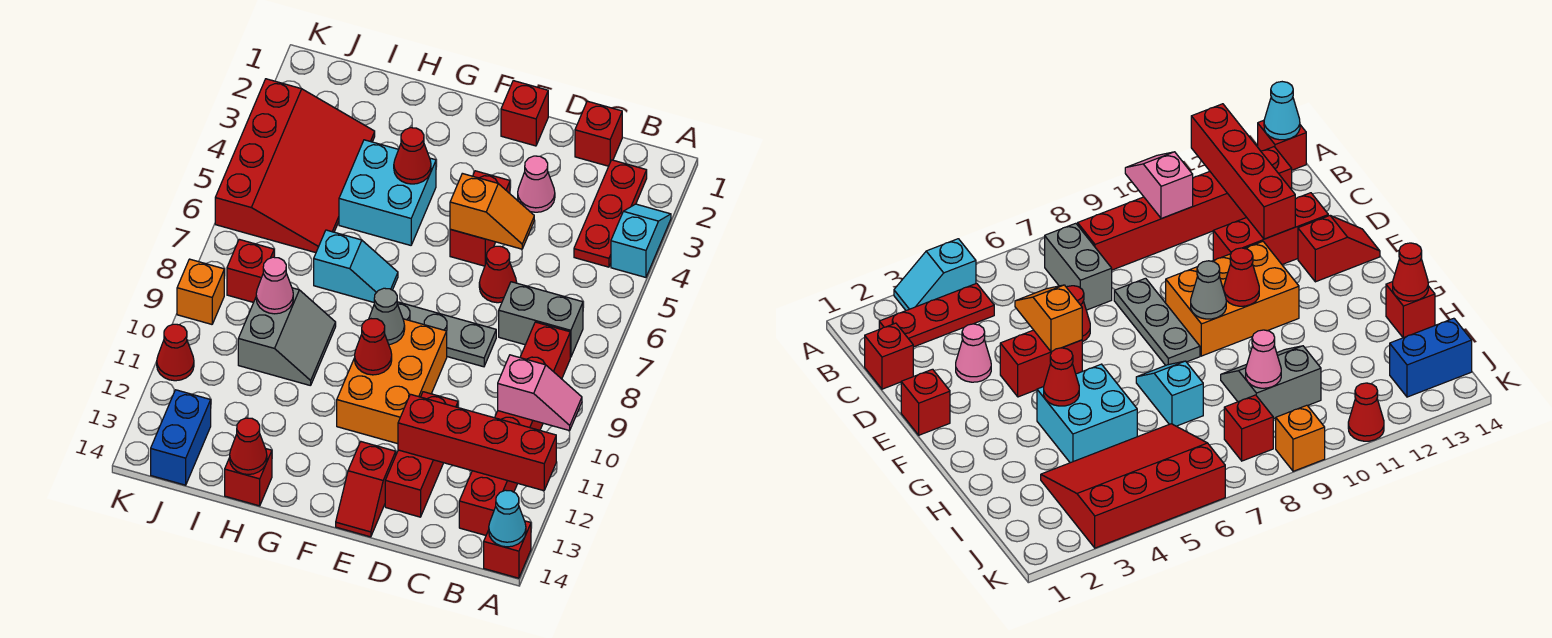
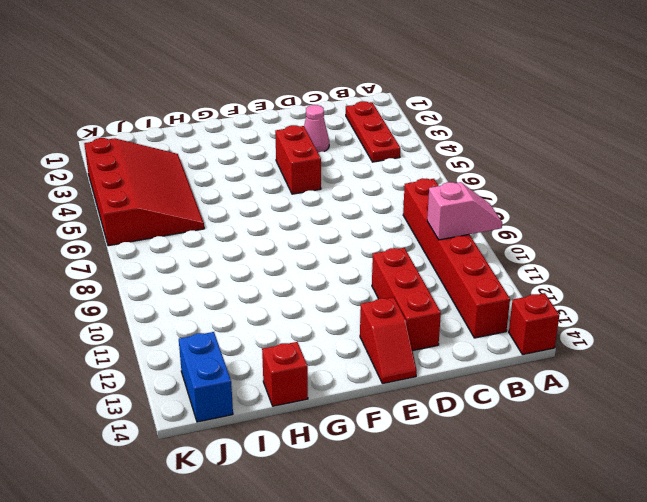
none -> cyan 1x2 slope [611,204,671,277]
none -> grey 1x2 brick [499,282,583,357]
none -> red 1x1 brick [575,101,622,166]
none -> red 1x1 cone [479,246,517,303]

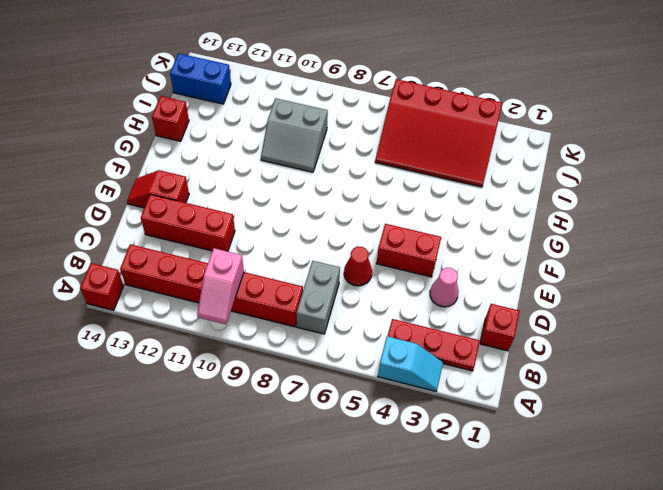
none -> grey 1x3 plate [397,302,496,367]
none -> red 1x1 brick [501,81,548,146]
none -> orange 2x3 brick [337,319,447,444]
none -> cyan 2x2 brick [339,140,436,245]

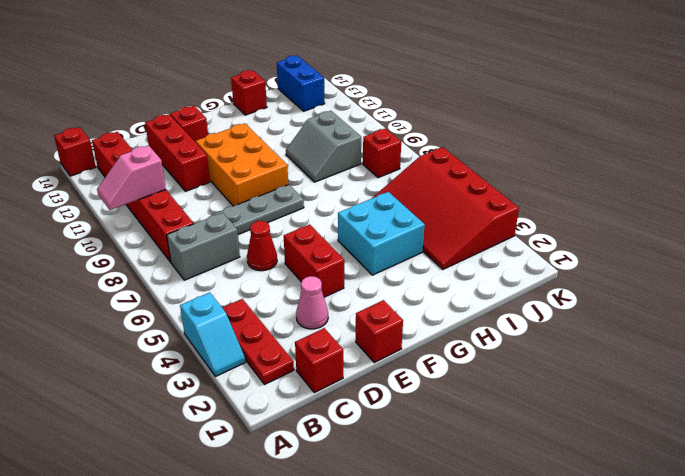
none -> cyan 1x2 slope [314,230,398,302]
none -> orange 1x1 brick [177,259,224,324]
none -> red 1x1 cone [157,324,194,381]
none -> red 1x4 brick [398,394,556,491]

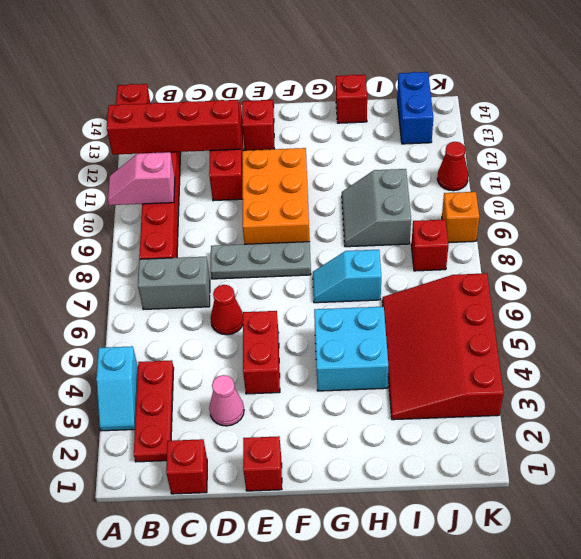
none -> cyan 1x1 cone [489,490,526,547]
none -> orange 1x2 slope [450,173,534,249]
none -> grey 1x1 cone [369,288,405,344]
none -> red 1x1 cone [355,319,392,375]

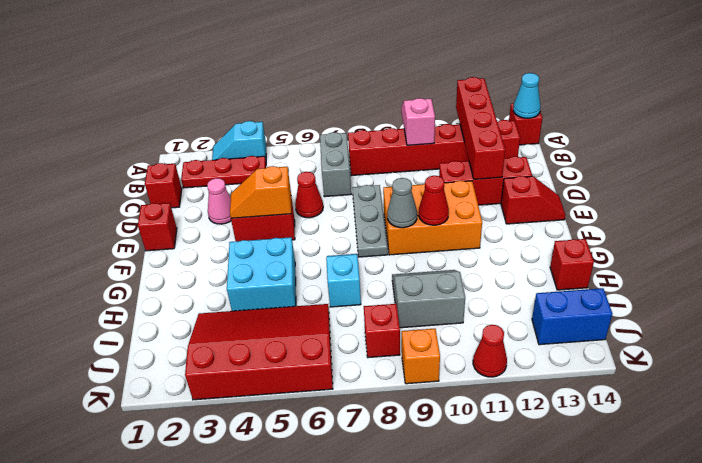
orange 1x2 slope [230,166,291,218] -> orange 1x2 slope turned to [450,173,534,249]
none -> red 1x1 cone [394,128,431,184]
none -> red 1x1 cone [230,418,267,474]
none -> pink 1x1 cone [256,257,293,314]

